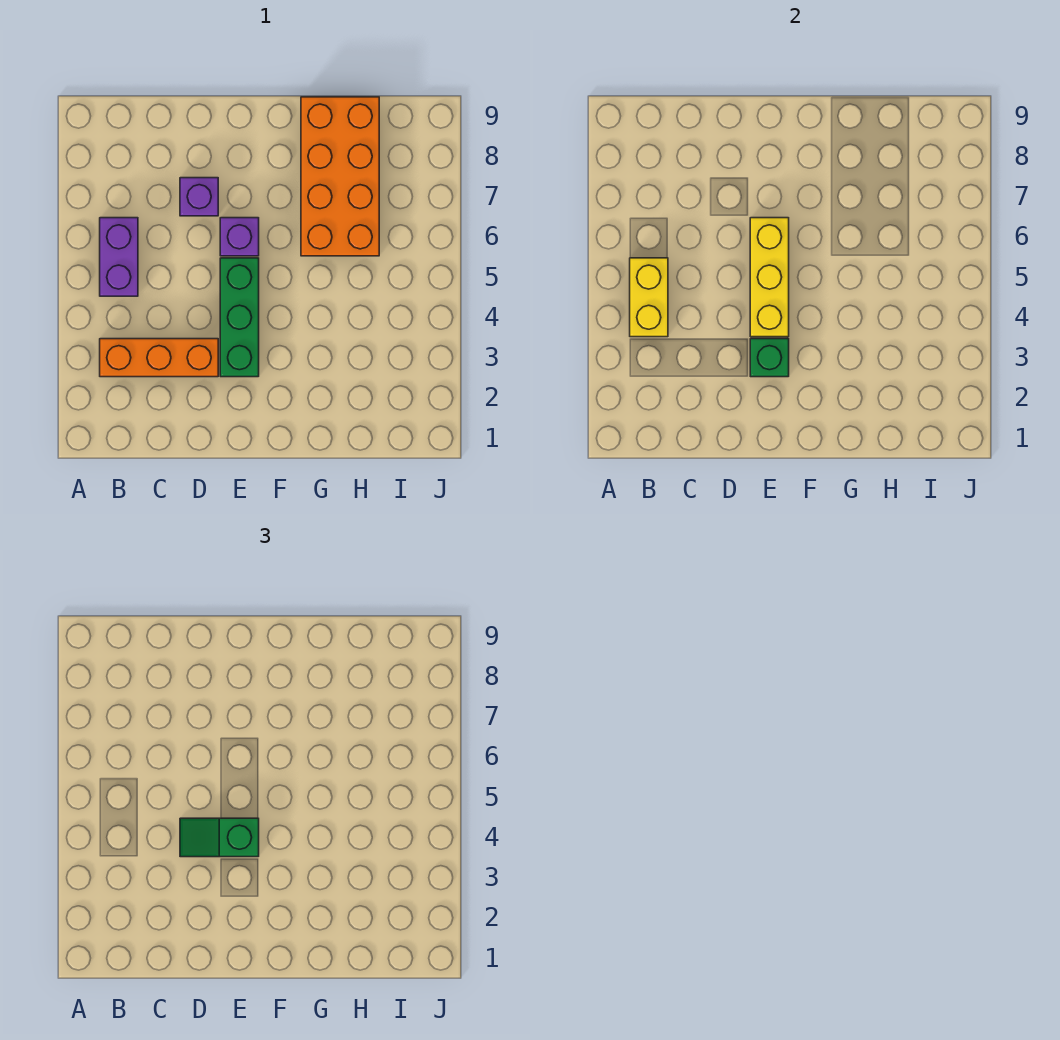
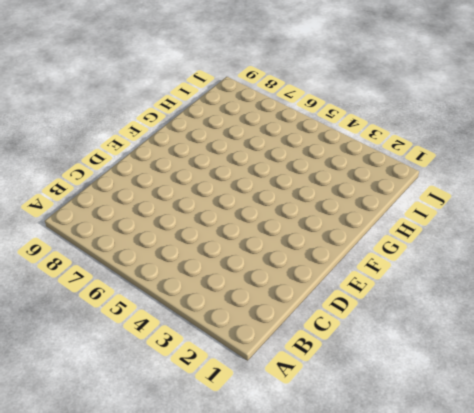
none -> orange 1x3 brick [100,339,218,377]
none -> purple 1x2 brick [100,218,138,296]

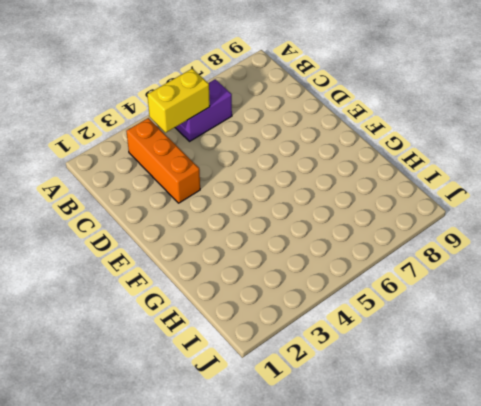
none -> purple 1x1 brick [180,178,218,216]
none -> green 1x3 brick [220,258,259,377]

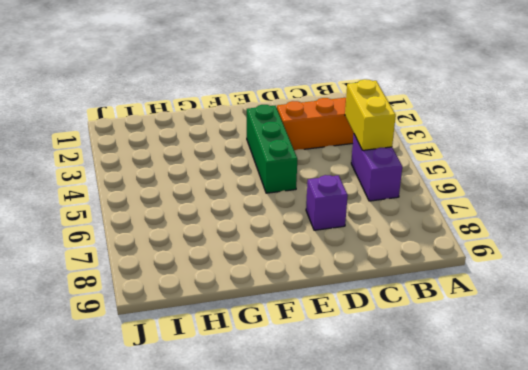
none -> purple 1x1 brick [220,218,259,256]
none -> orange 2x4 brick [301,97,379,256]

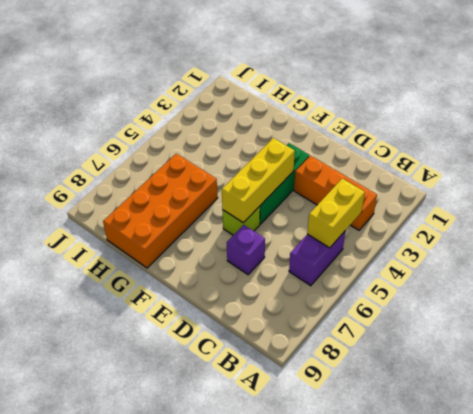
lime 1x1 brick [223,206,260,235] -> purple 1x1 brick [220,218,259,256]
none -> green 1x1 brick [750,339,789,377]
none -> green 1x2 slope [180,818,259,857]

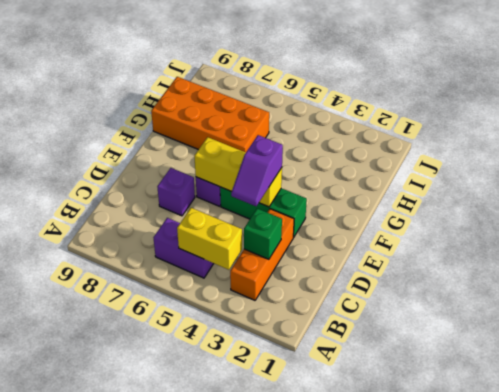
green 1x1 brick [244,209,282,259] -> green 1x1 brick moved to [750,339,789,377]
purple 1x2 slope [231,135,283,206] -> green 1x2 slope [180,818,259,857]

